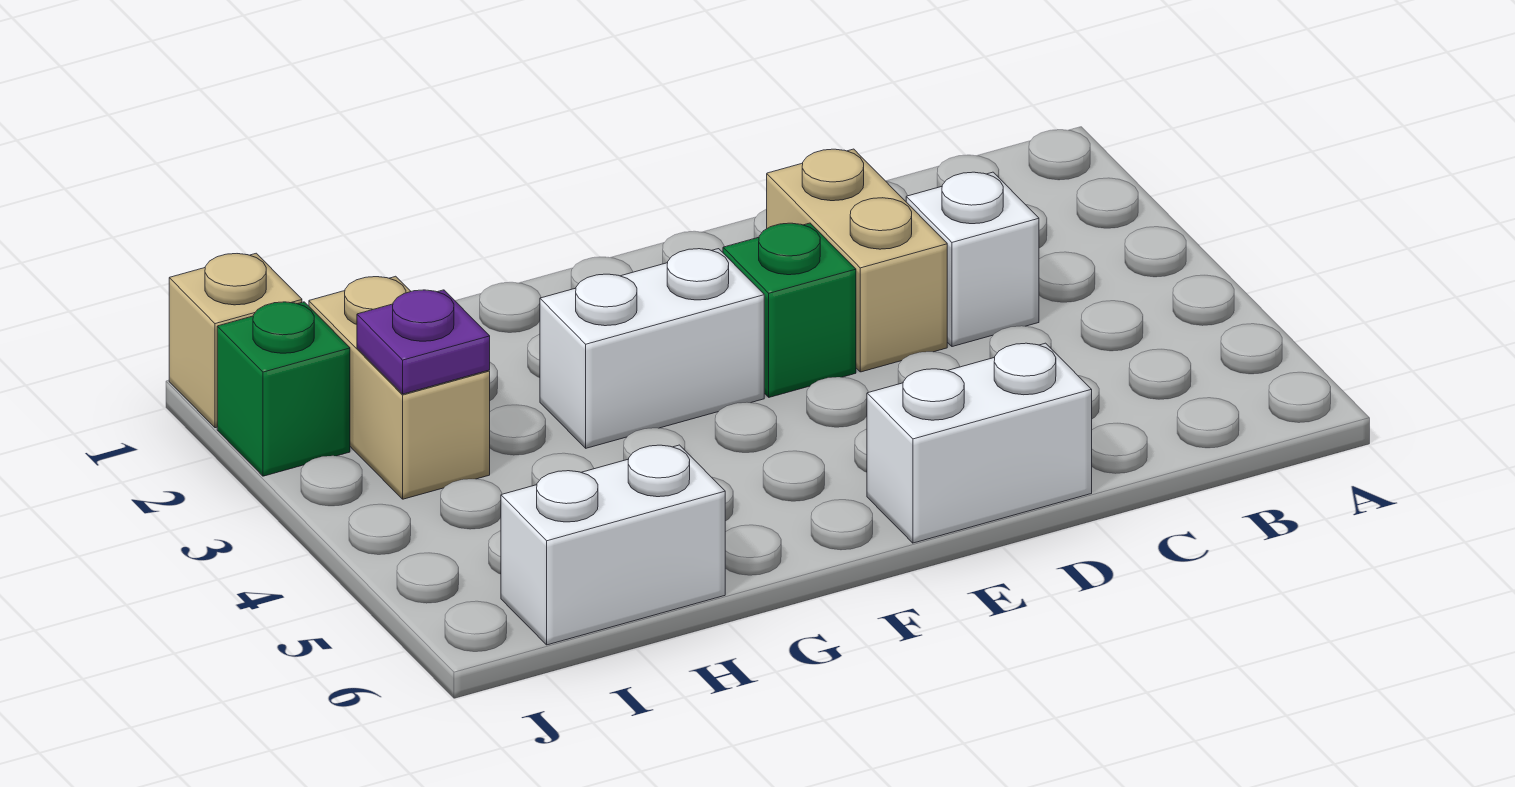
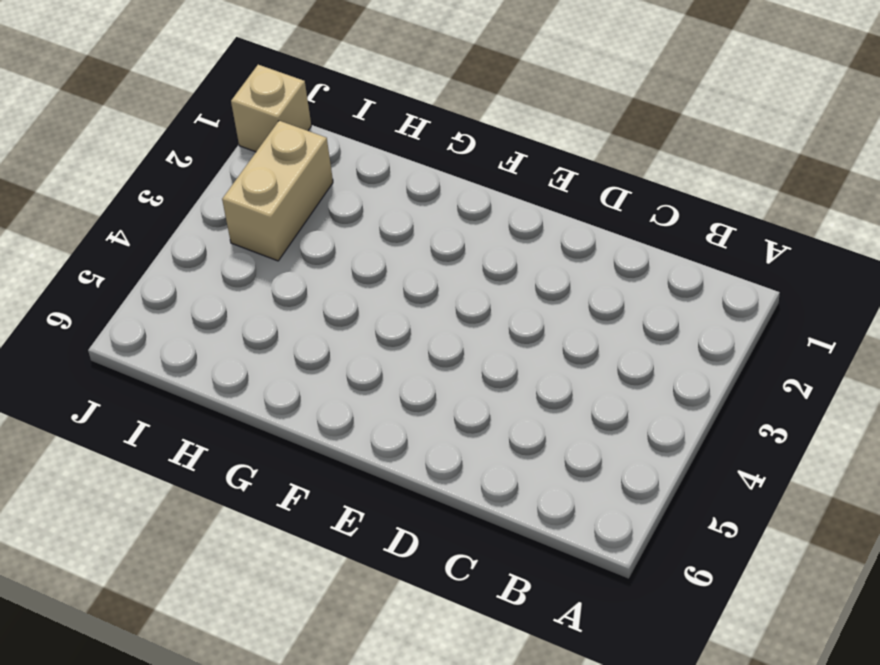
none -> white 1x1 brick [906,172,1039,347]
none -> tan 1x2 brick [767,149,947,372]

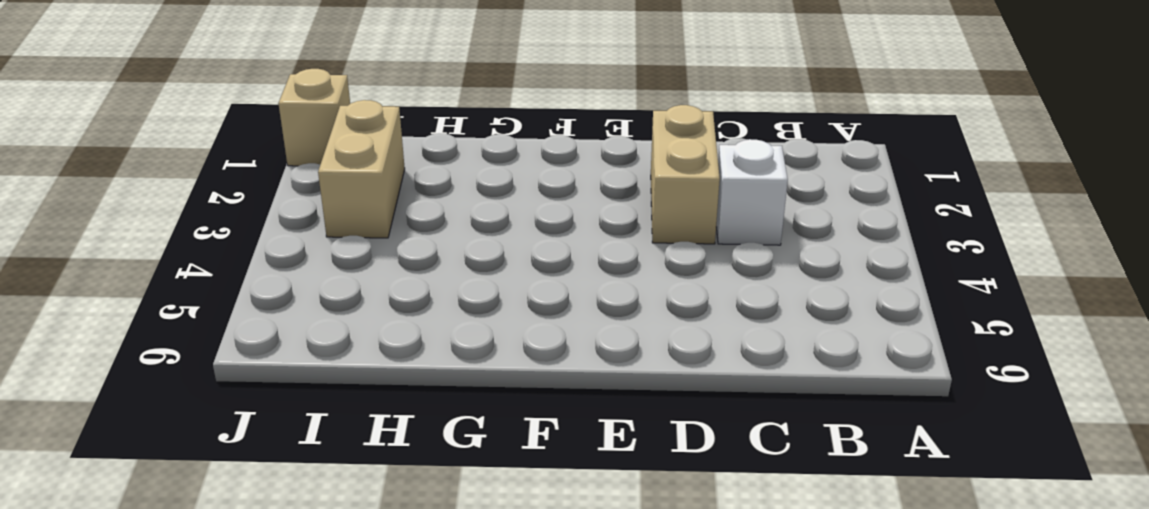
none -> white 1x2 brick [867,343,1092,543]
none -> green 1x1 brick [723,223,856,397]

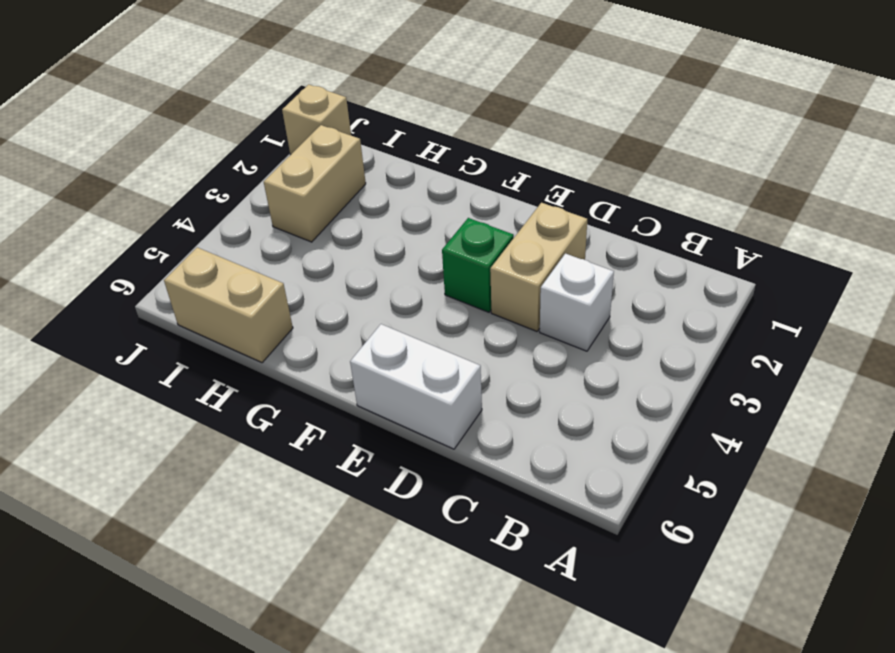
tan 1x2 brick [164,247,293,363] -> white 1x2 brick [501,445,725,645]
none -> white 1x2 brick [540,249,764,448]
none -> green 1x1 brick [217,302,350,476]

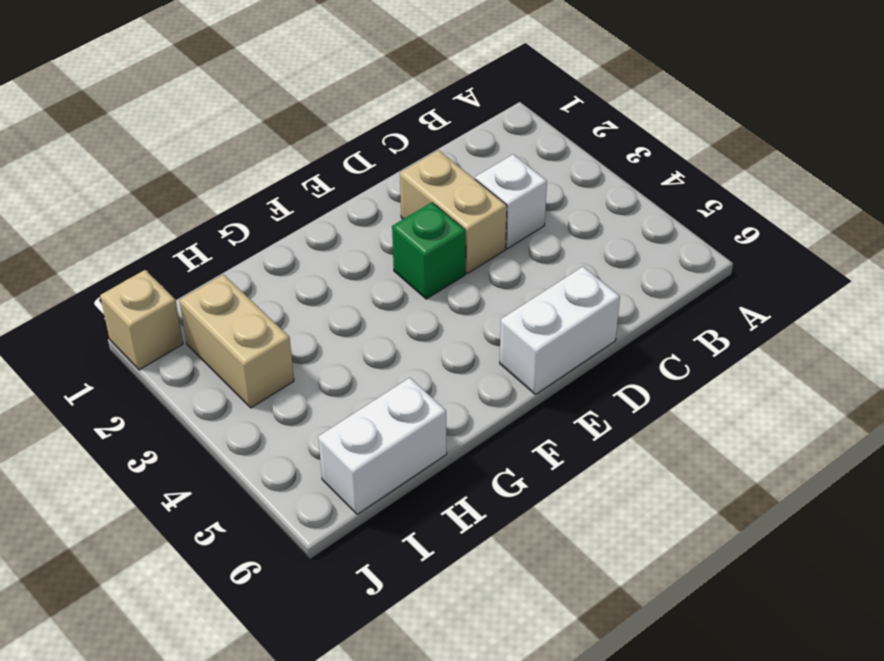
none -> white 1x2 brick [540,249,764,448]
none -> green 1x1 brick [217,302,350,476]

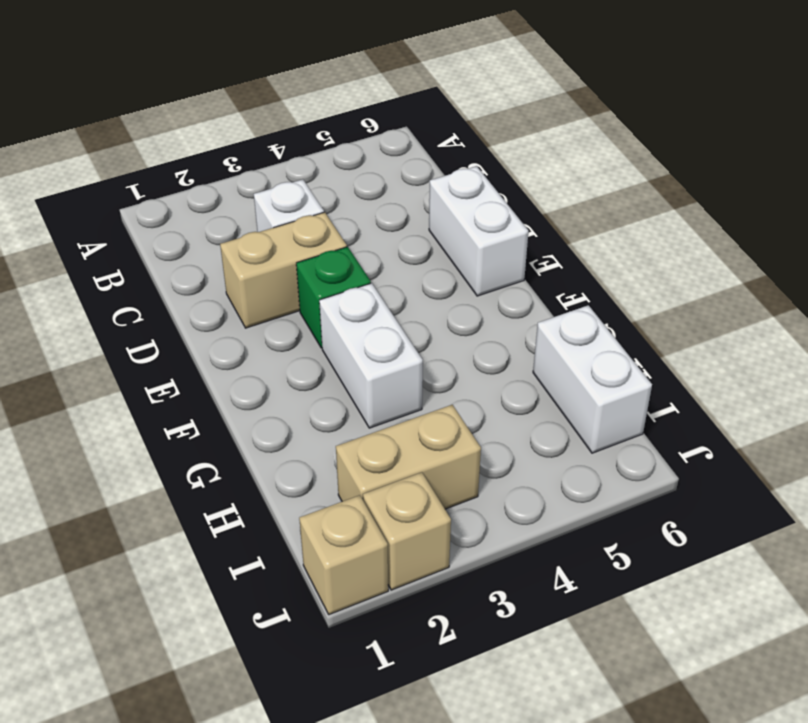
tan 1x1 brick [363,472,451,590] -> green 1x1 brick [217,302,350,476]
none -> purple 1x1 plate [357,290,490,394]

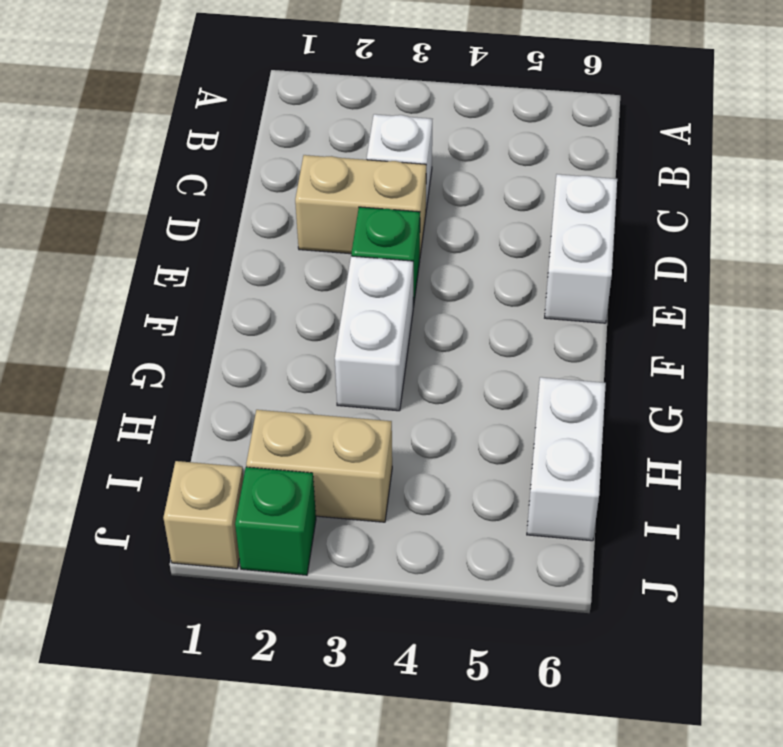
none -> purple 1x1 plate [357,290,490,394]

